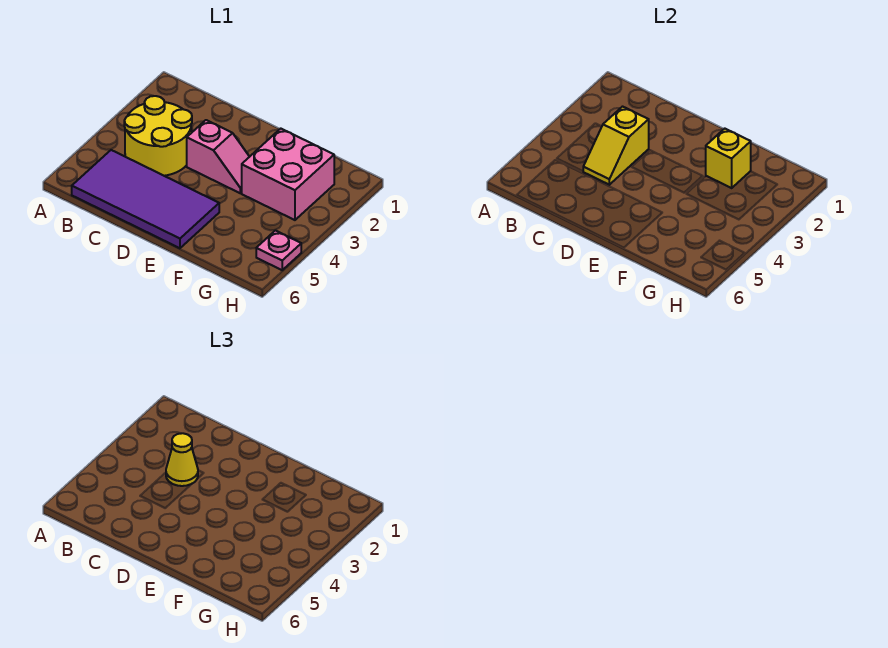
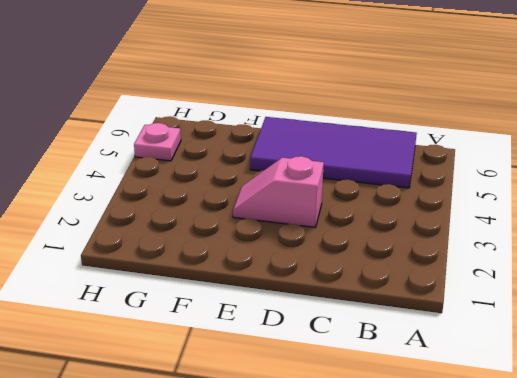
none -> yellow 2x2 round brick [124,96,192,176]
none -> pink 2x2 brick [242,129,334,220]

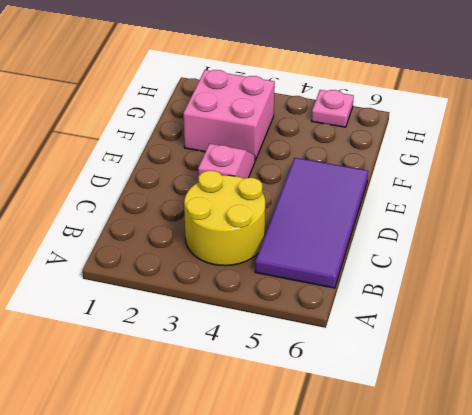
none -> yellow 1x2 slope [583,107,649,185]
none -> yellow 1x1 brick [706,129,751,188]

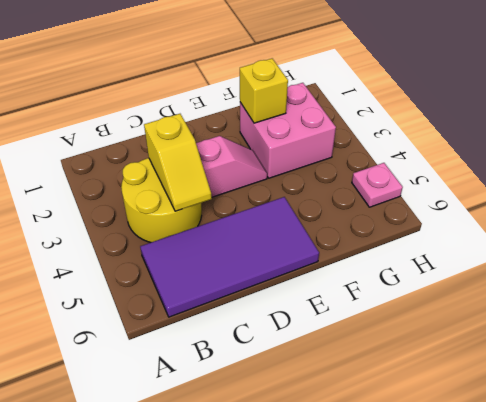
none -> yellow 1x1 cone [166,433,198,486]

